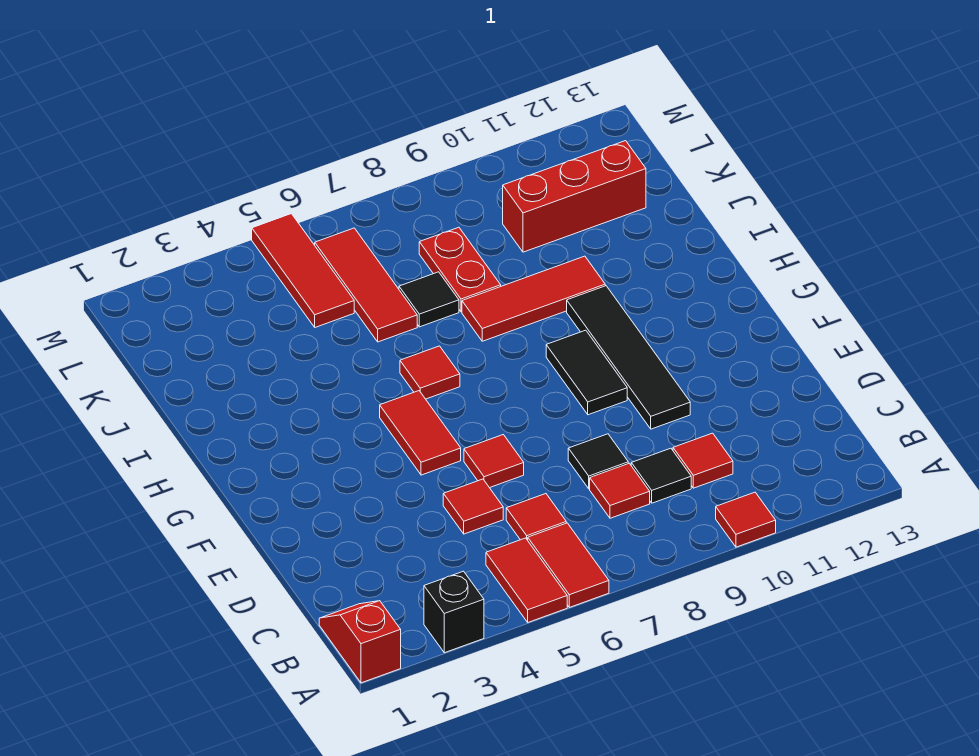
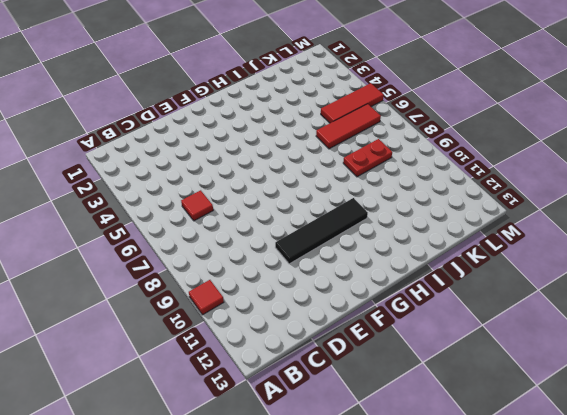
none -> red 1x2 slope [319,601,401,683]
none -> black 1x1 brick [424,571,484,653]
none -> red 1x2 tile [486,538,567,622]

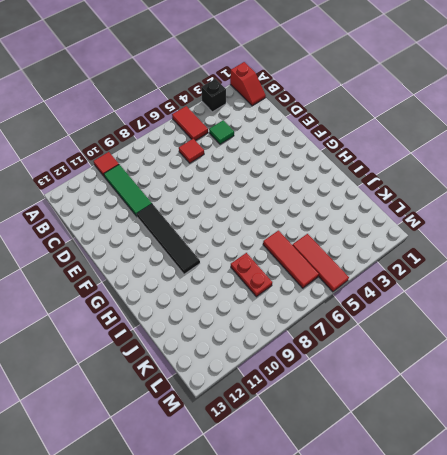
green 1x3 tile [104,164,152,216] -> red 1x1 tile [673,433,733,488]
green 1x1 tile [209,120,234,144] -> none
none -> red 1x2 tile [528,523,609,607]
none -> red 1x1 tile [590,463,650,518]
none -> black 1x1 tile [631,448,691,503]

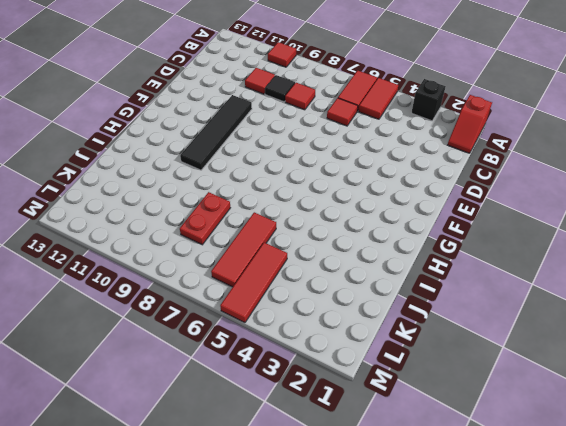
none -> red 1x1 tile [443,479,503,534]
none -> black 1x1 tile [568,434,628,489]
none -> red 1x1 tile [464,435,524,488]

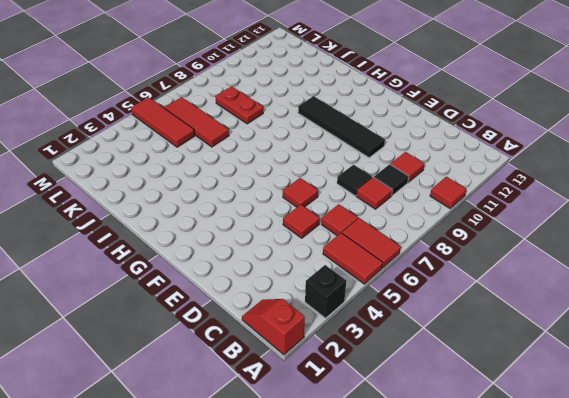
none -> red 1x2 tile [380,391,461,475]
none -> black 1x2 tile [546,330,627,415]
none -> red 1x1 tile [400,346,460,399]

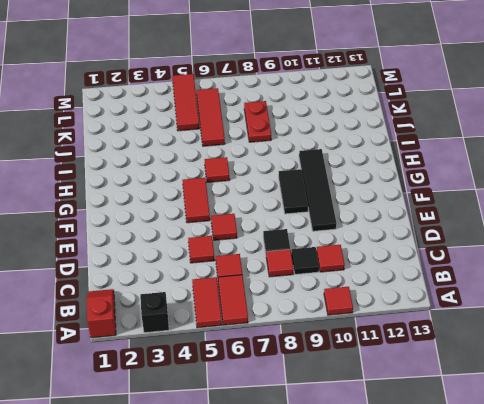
none -> red 1x3 tile [462,256,605,341]
none -> black 1x1 tile [399,272,459,327]
none -> red 1x3 brick [503,141,646,252]

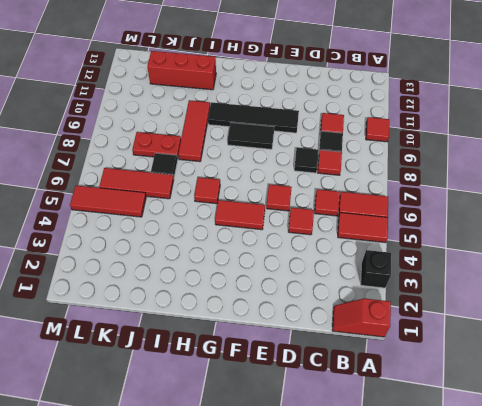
red 1x3 brick [147,51,216,90] -> red 1x3 brick turned to [503,141,646,252]

